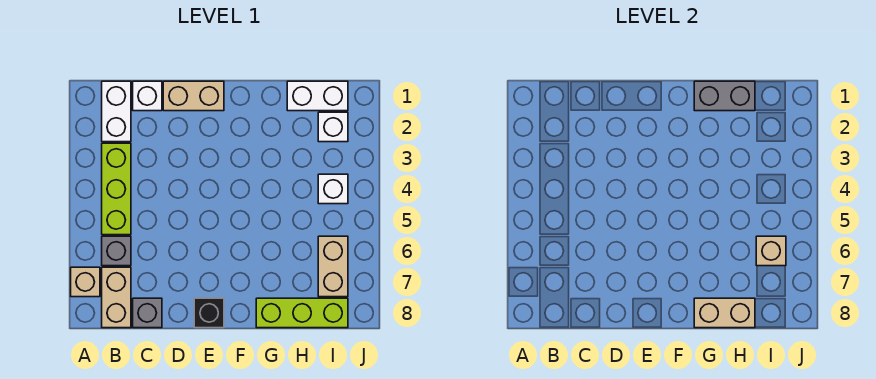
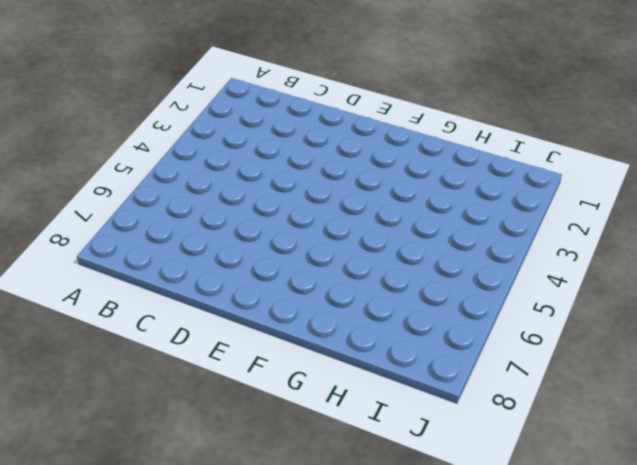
none -> tan 1x1 brick [71,267,100,297]
none -> white 1x2 brick [102,81,131,142]
none -> lime 1x3 brick [102,143,131,235]

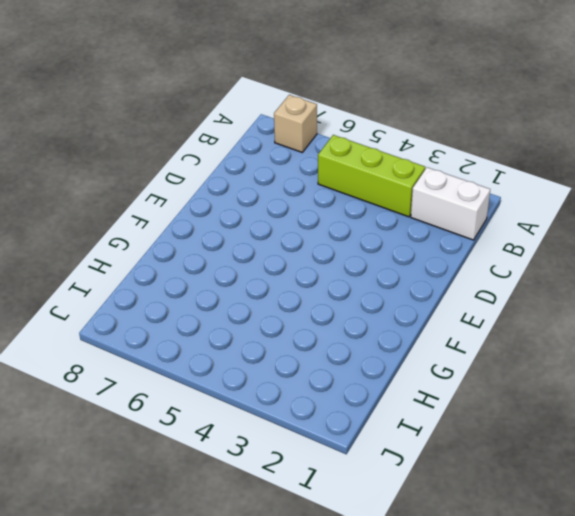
none -> grey 1x1 brick [102,236,131,266]
none -> tan 1x2 brick [102,267,131,328]
none -> white 1x1 brick [133,81,162,111]

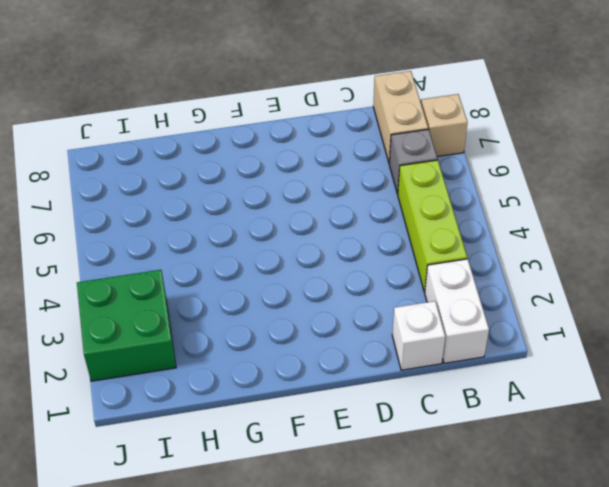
green 2x2 brick [77,270,176,381] -> white 1x1 brick [318,112,348,142]
none -> grey 1x1 brick [133,298,162,328]
none -> tan 1x2 brick [163,81,224,111]
none -> black 1x1 brick [194,298,224,328]

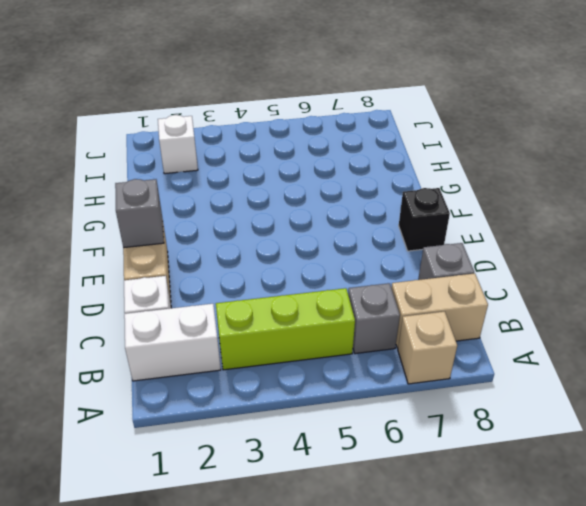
grey 1x1 brick [115,179,164,248] -> none
none -> lime 1x3 brick [256,298,348,328]
none -> white 1x2 brick [287,81,348,111]
none -> white 1x1 brick [318,174,348,204]

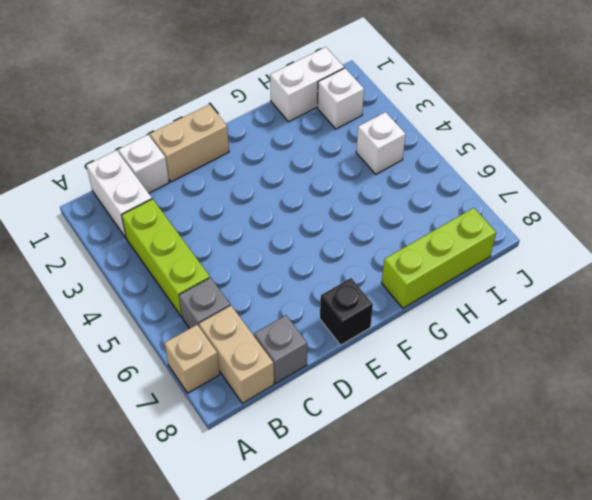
none -> tan 1x2 brick [318,236,348,297]
none -> grey 1x2 brick [694,81,755,111]
none -> tan 1x2 brick [694,298,755,328]

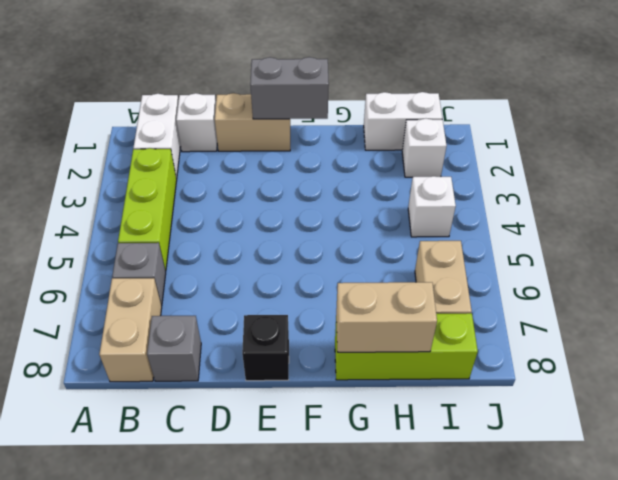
grey 1x2 brick [250,57,329,119] -> grey 1x2 brick moved to [694,81,755,111]
none -> tan 1x1 brick [71,267,100,297]
none -> tan 1x1 brick [756,236,786,266]

